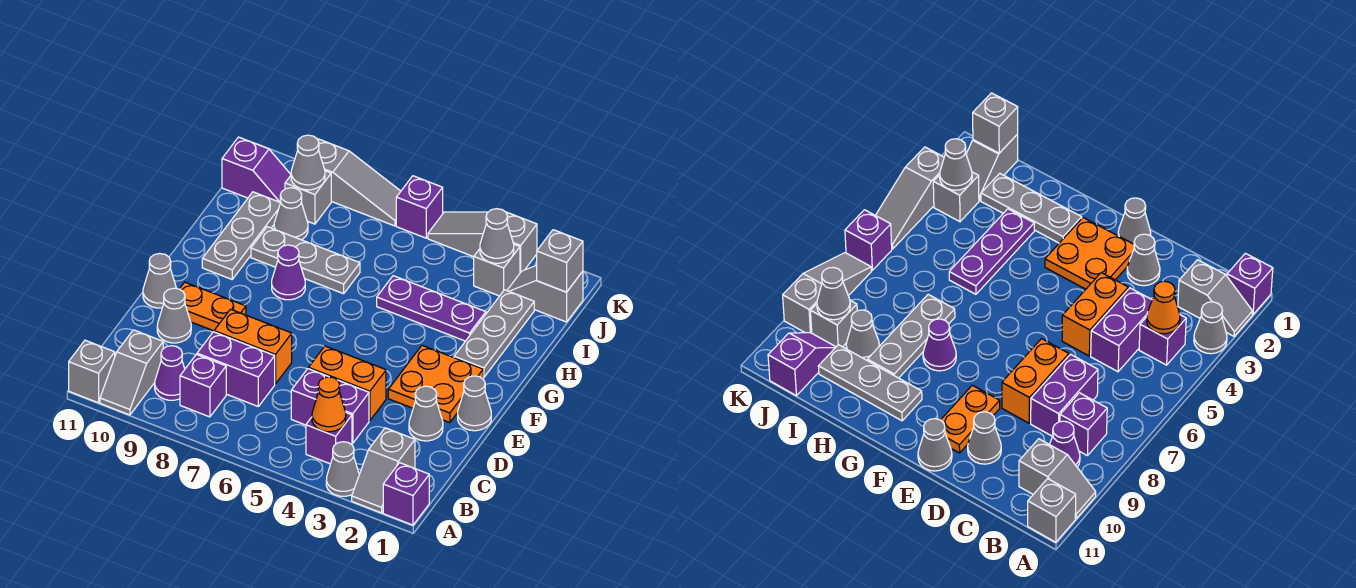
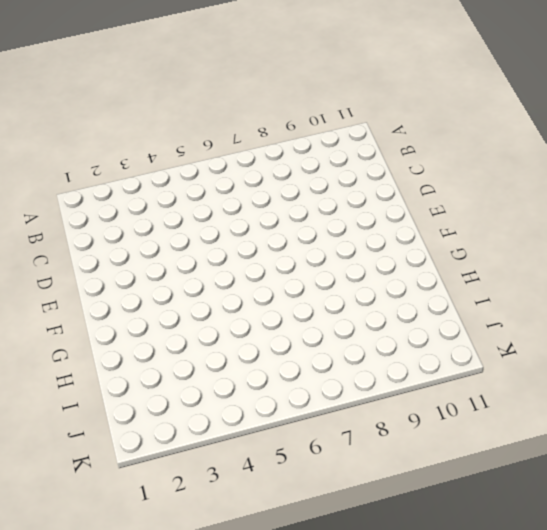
none -> purple 1x1 brick [383,463,429,525]
none -> grey 1x2 slope [352,428,415,513]
none -> grey 1x1 cone [326,442,359,496]
none -> grey 1x2 slope [100,330,163,415]

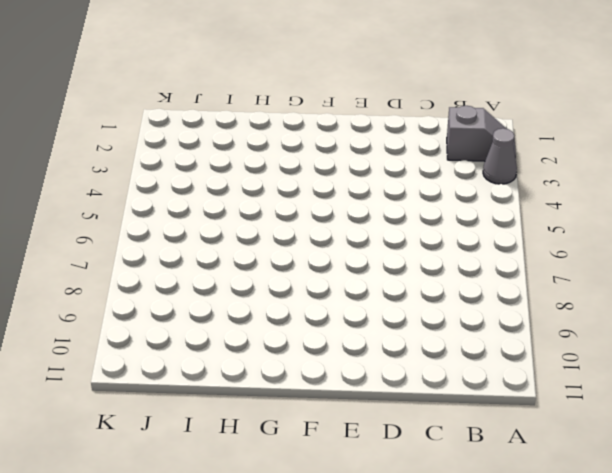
none -> purple 1x1 brick [383,463,429,525]
none -> grey 1x2 slope [100,330,163,415]
none -> grey 1x1 brick [69,340,115,403]
none -> purple 1x1 brick [306,413,352,464]

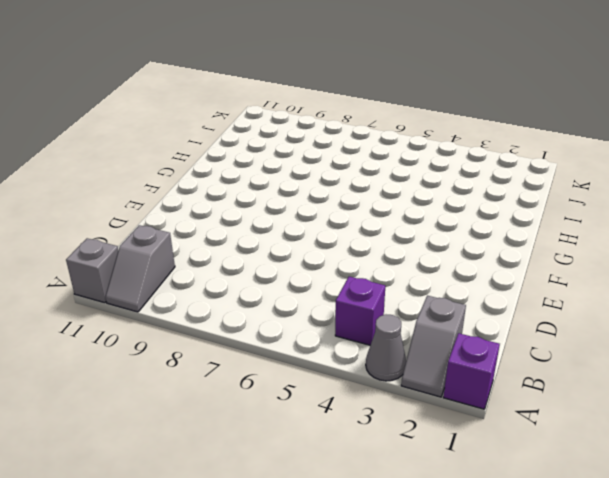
none -> purple 1x1 brick [180,354,226,417]
none -> purple 1x1 cone [155,346,185,400]
none -> purple 1x2 brick [291,369,369,443]
none -> purple 1x2 brick [197,332,275,406]

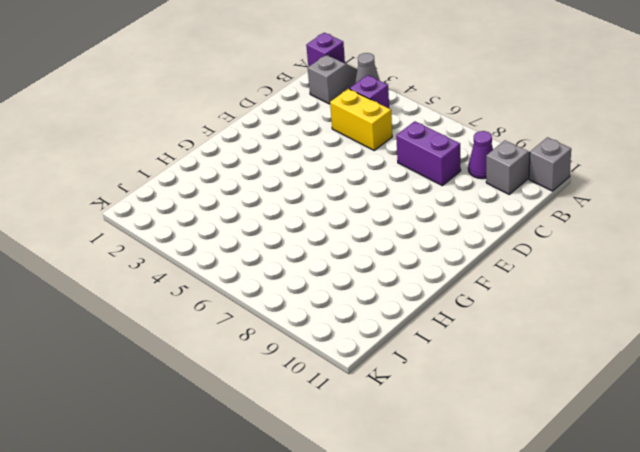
yellow 1x2 brick [330,89,392,150] -> purple 1x2 brick [291,369,369,443]
none -> purple 1x1 brick [180,354,226,417]
none -> grey 1x1 cone [409,386,443,441]
none -> orange 1x2 brick [309,346,386,421]
none -> orange 1x2 brick [214,309,292,384]

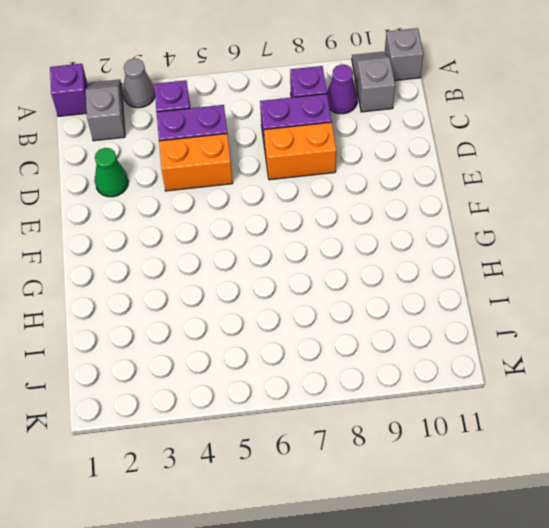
green 1x1 cone [95,148,128,197] -> grey 1x1 cone [409,386,443,441]
none -> grey 1x1 cone [157,288,191,343]
none -> grey 1x1 cone [458,376,491,431]
none -> orange 2x2 plate [388,345,483,423]
none -> orange 1x2 plate [180,282,246,331]

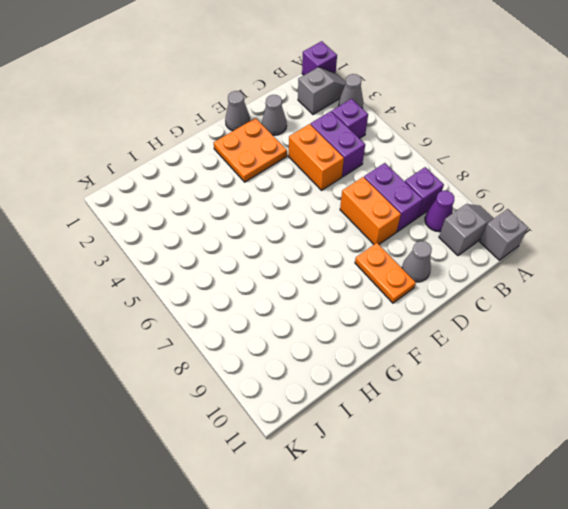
none -> grey 1x1 cone [143,253,177,308]
none -> grey 1x3 plate [454,290,534,377]
none -> purple 1x1 cone [272,245,305,300]
none -> grey 1x3 plate [202,192,280,279]

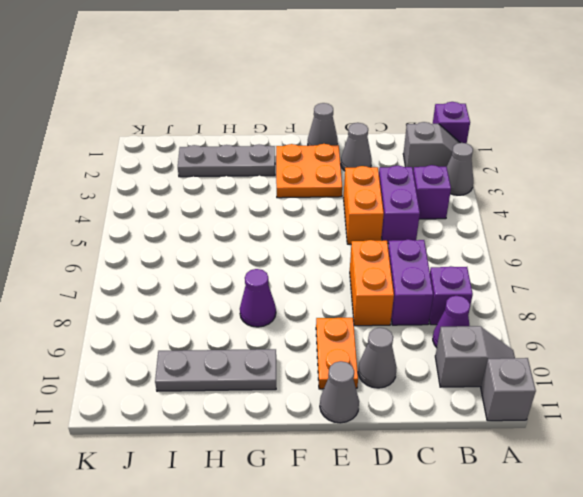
none -> purple 1x3 plate [377,276,486,341]
none -> grey 1x3 plate [251,227,360,294]
none -> grey 1x1 cone [274,188,308,240]
none -> grey 1x2 slope [507,265,583,322]

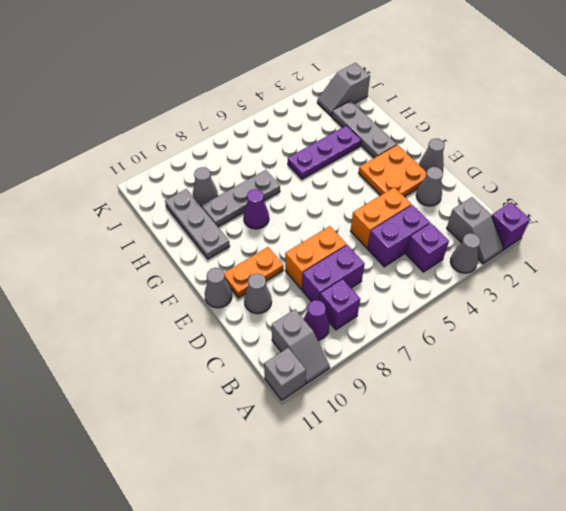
none -> grey 1x1 brick [474,244,520,296]
none -> grey 1x1 brick [285,171,331,224]
none -> purple 1x2 slope [222,137,291,203]
none -> grey 1x3 slope [428,212,537,273]

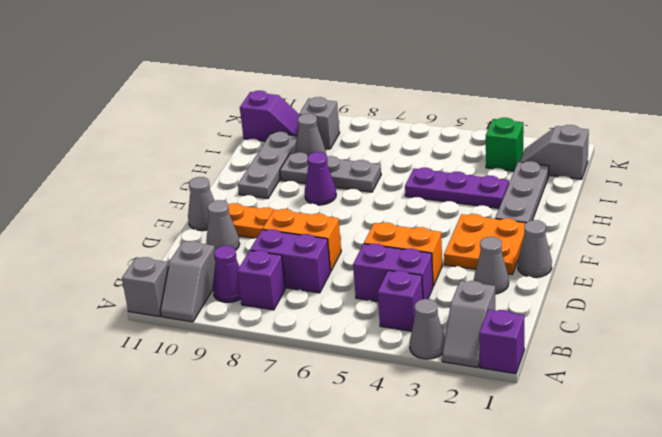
green 1x1 brick [486,118,523,171] -> grey 1x1 brick [474,244,520,296]
none -> grey 1x3 slope [428,212,537,273]
none -> purple 1x1 brick [396,176,443,238]
none -> grey 1x3 slope [318,139,401,226]
none -> orange 1x1 cone [312,377,346,432]

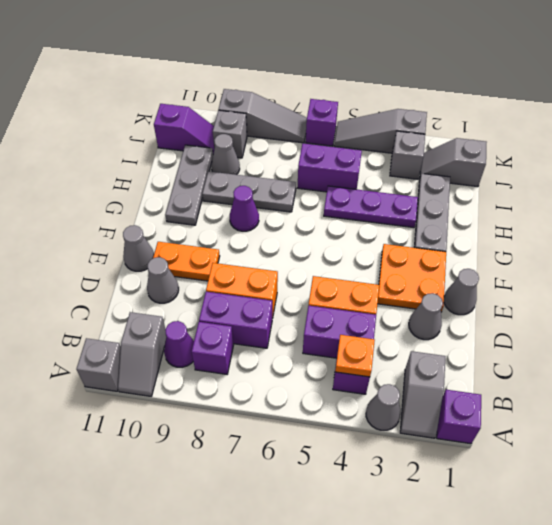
orange 1x1 plate [335,335,375,377] -> orange 1x1 cone [312,377,346,432]
purple 1x2 brick [298,143,362,192] -> none
none -> grey 1x1 brick [537,230,583,292]
none -> grey 1x1 cone [480,209,514,263]
none -> grey 1x1 cone [291,135,325,190]

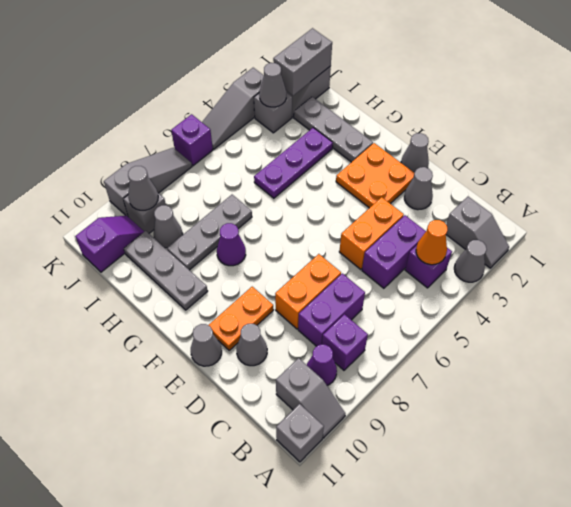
grey 1x2 brick [273,28,332,95] -> grey 1x1 brick [537,230,583,292]
none -> purple 1x1 brick [383,463,429,525]

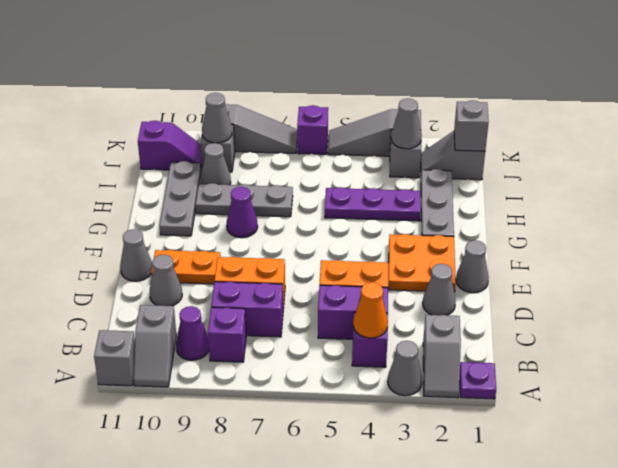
purple 1x1 plate [460,362,496,399] -> purple 1x1 brick [383,463,429,525]

